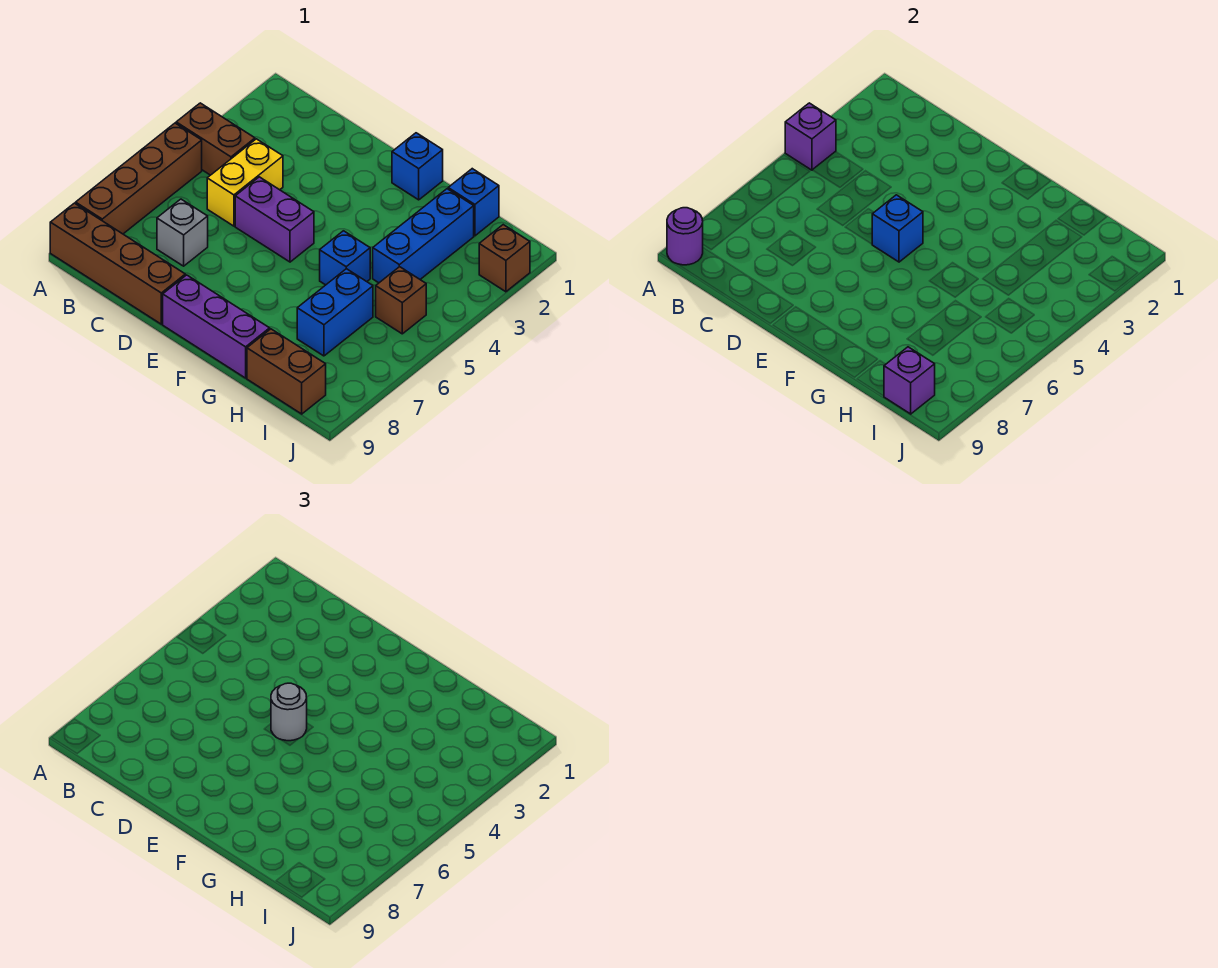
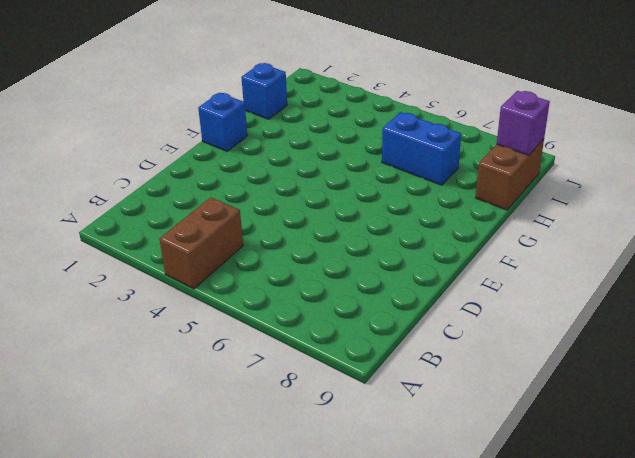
none -> brown 1x4 brick [76,123,202,234]
none -> brown 1x4 brick [50,203,185,324]
none -> yellow 1x2 brick [207,139,283,226]

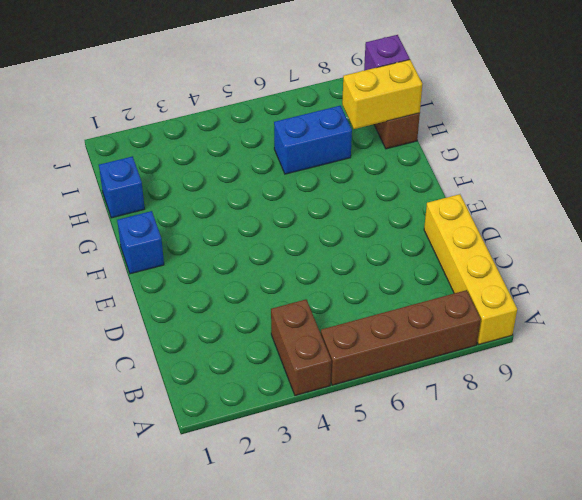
yellow 1x4 brick [424,194,517,344] -> brown 1x4 brick [50,203,185,324]
yellow 1x2 brick [342,60,422,129] -> yellow 1x2 brick moved to [207,139,283,226]
none -> grey 1x1 brick [157,199,208,266]
none -> purple 1x2 brick [235,177,314,262]
none -> purple 1x3 brick [163,275,270,378]

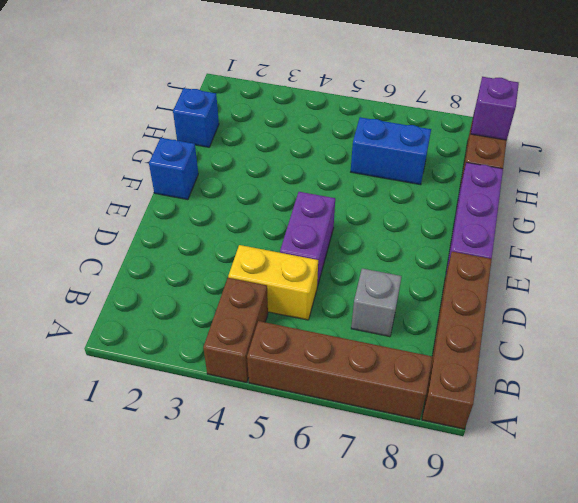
none -> blue 1x1 brick [320,231,370,285]
none -> blue 1x3 brick [373,189,474,283]
none -> brown 1x1 brick [376,267,426,334]

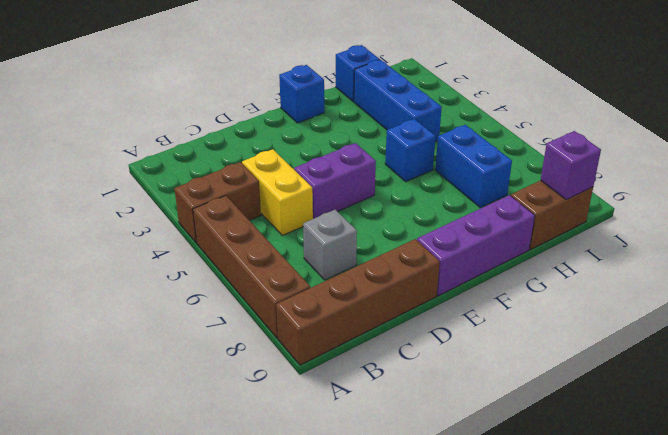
none -> brown 1x1 brick [376,267,426,334]
none -> brown 1x1 brick [479,225,530,292]
none -> purple 1x1 brick [785,103,836,170]

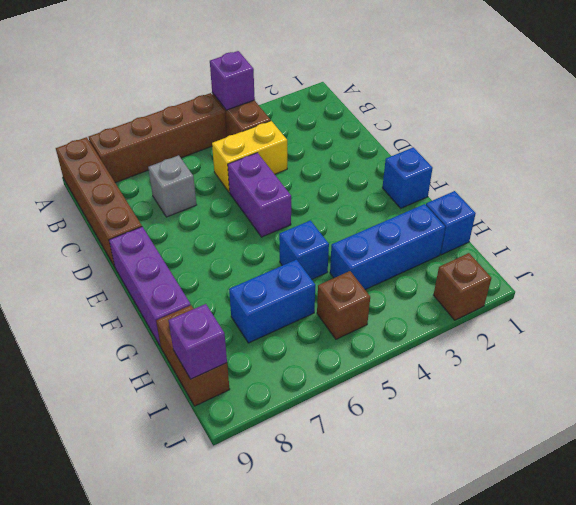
none -> purple 1x1 round brick [667,208,703,265]
none -> blue 1x1 brick [872,195,923,262]
none -> grey 1x1 round brick [271,683,307,741]

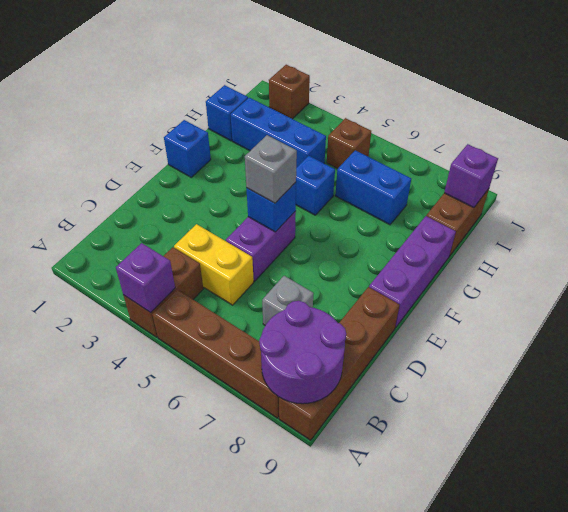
purple 2x2 round brick [259,301,346,404] -> purple 1x1 round brick [667,208,703,265]
grey 1x1 brick [245,135,297,203] -> grey 1x1 round brick [271,683,307,741]

